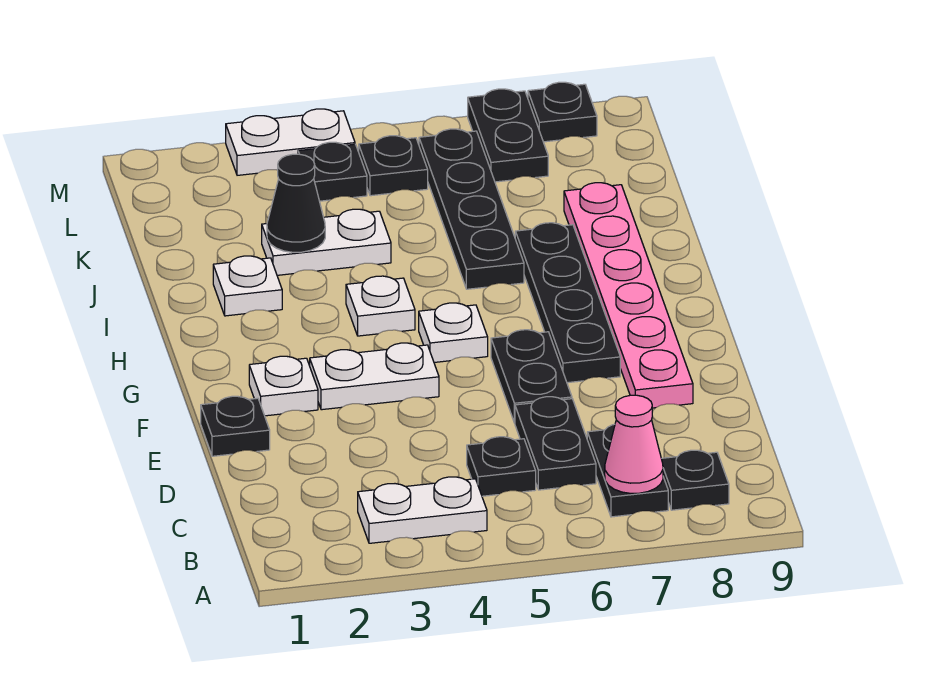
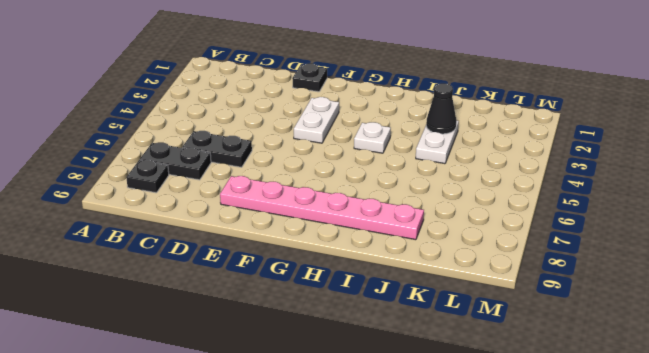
none -> white 1x2 plate [358,477,487,543]
none -> black 1x1 plate [467,437,536,496]
none -> black 1x2 plate [491,330,572,423]

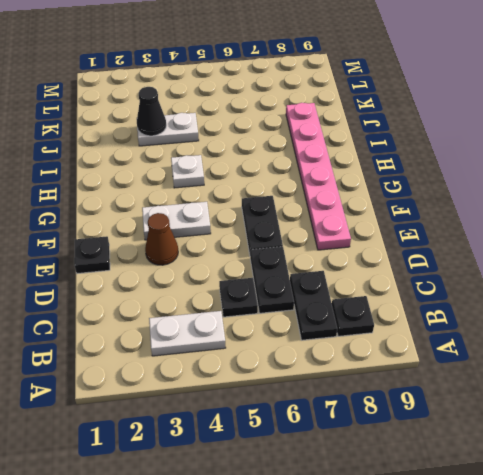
brown 1x1 cone [145,213,178,265] -> none
none -> white 1x1 plate [249,356,318,416]
none -> black 1x4 plate [515,223,620,383]
none -> white 1x1 plate [419,303,488,362]

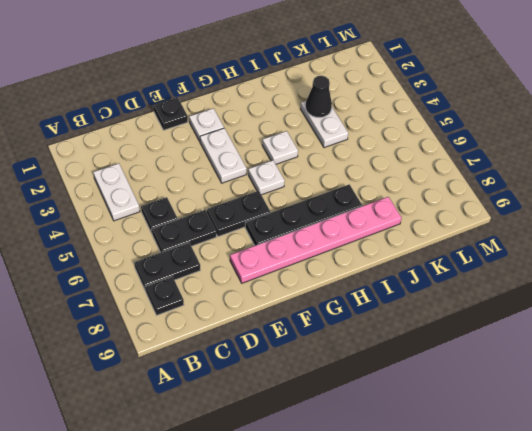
none -> white 1x1 plate [213,256,282,316]
none -> black 1x4 plate [419,129,524,289]
none -> black 1x1 plate [298,142,367,201]

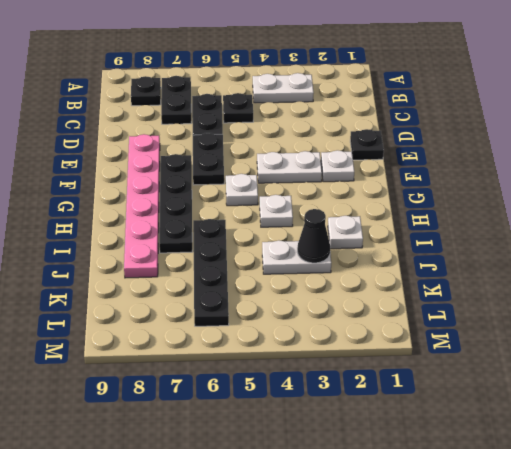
none -> black 1x1 plate [298,142,367,201]
none -> black 1x1 plate [359,136,428,196]
none -> black 1x2 plate [468,89,548,182]

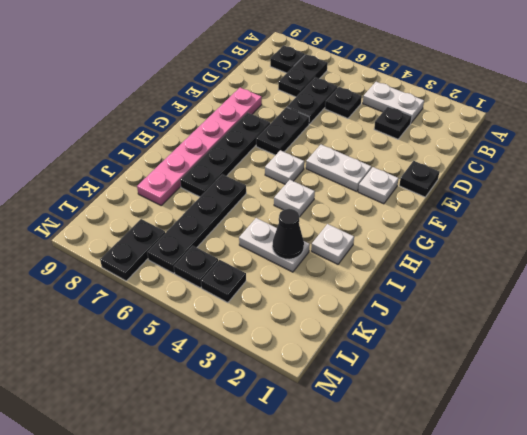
black 1x1 plate [374,107,412,139] -> black 1x1 plate moved to [528,82,597,142]
none -> white 1x2 plate [226,109,355,175]
none -> pink 1x1 cone [605,395,663,493]

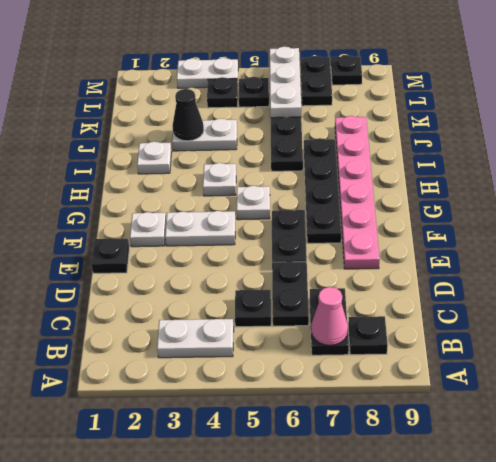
white 1x3 plate [270,47,301,118] -> none

